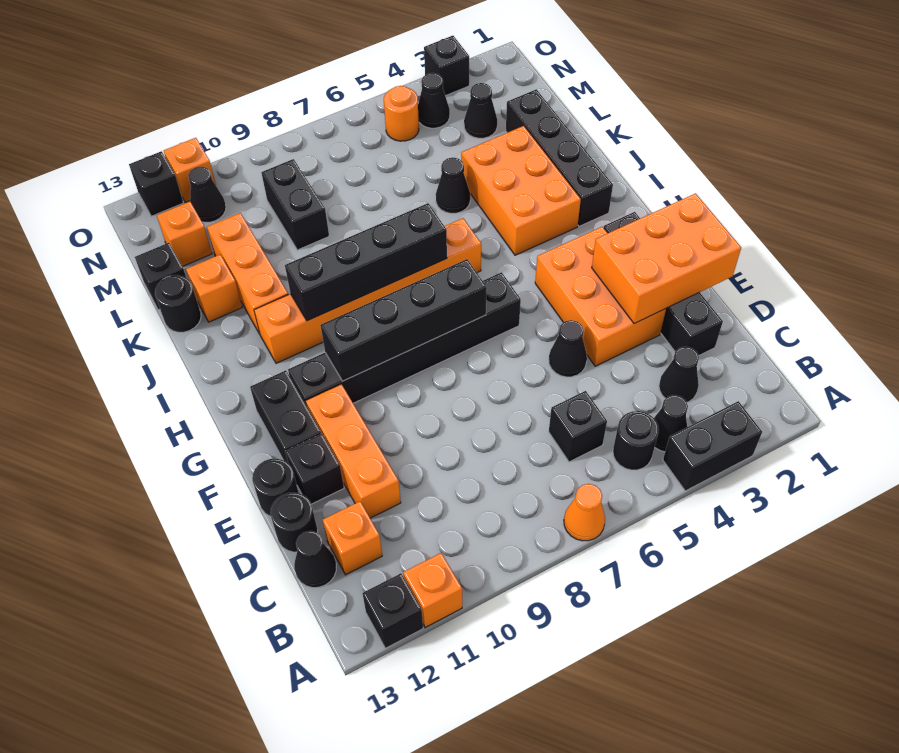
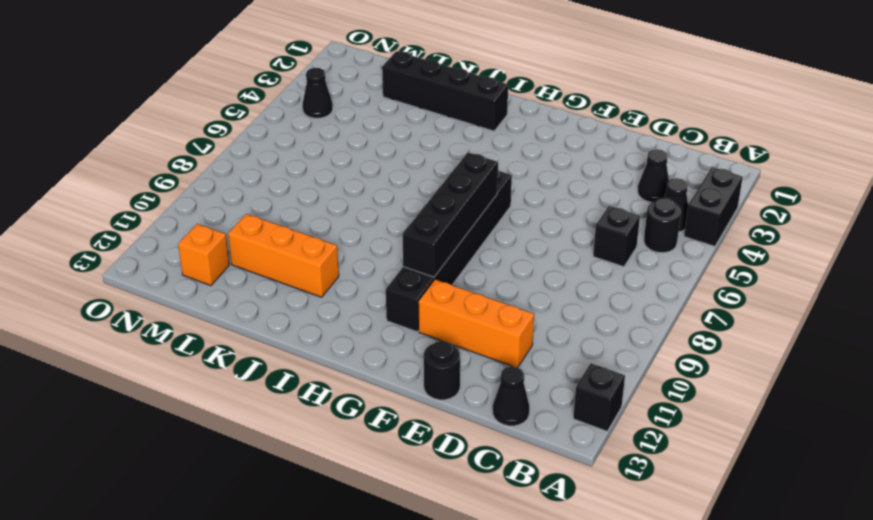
none -> orange 1x1 cone [564,484,605,541]
none -> orange 1x1 brick [403,553,462,628]
none -> orange 1x1 brick [323,501,382,575]
none -> black 1x4 brick [604,212,723,356]

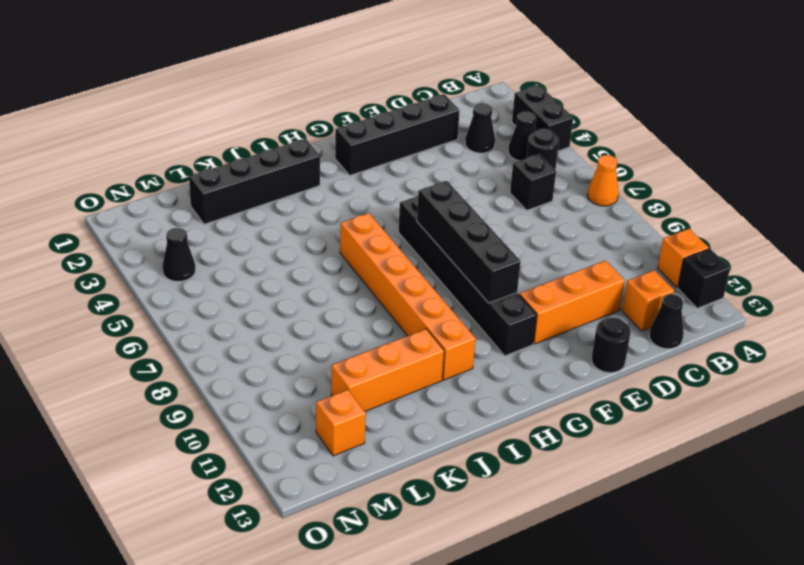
none -> black 1x1 round brick [270,493,318,552]
none -> orange 2x3 brick [535,227,666,366]
none -> black 1x1 cone [549,320,587,377]
none -> black 1x1 brick [285,434,344,504]

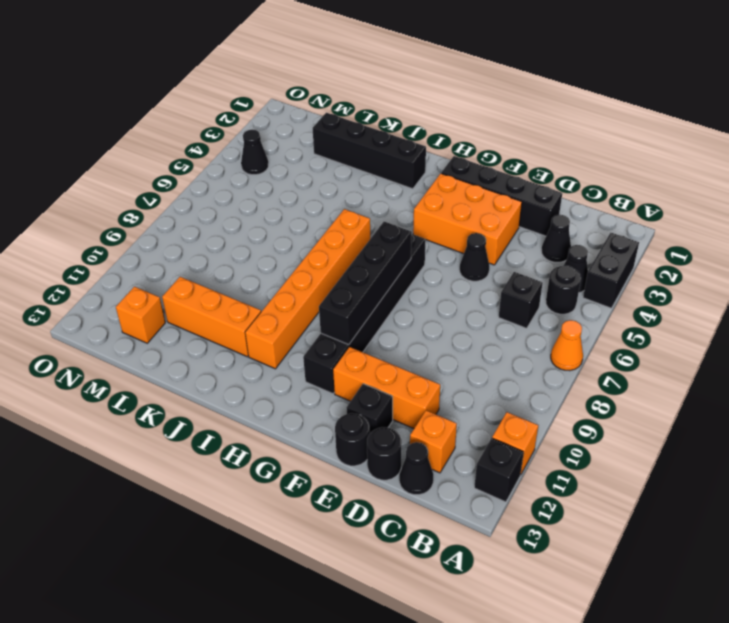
none -> black 1x2 brick [250,370,321,463]
none -> orange 2x3 brick [461,126,581,255]
none -> black 1x1 cone [436,157,470,213]
none -> orange 1x1 brick [186,255,242,322]

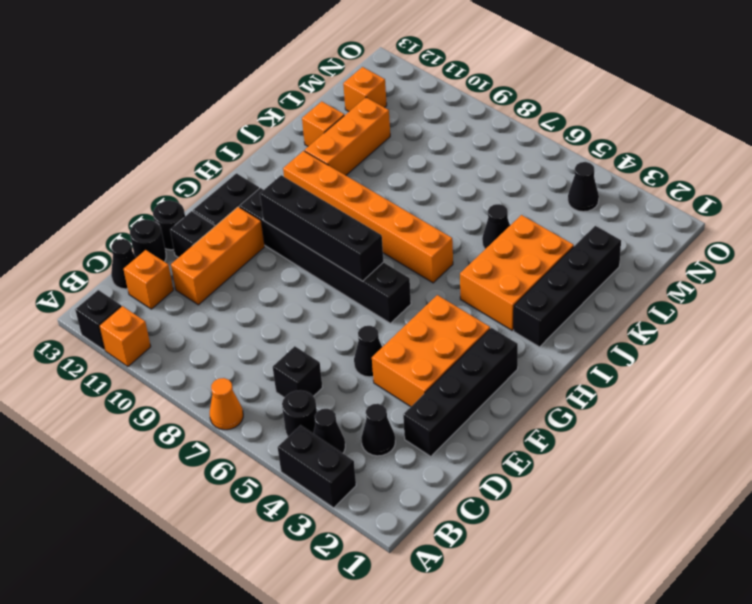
none -> black 1x1 round brick [155,275,201,332]
none -> black 1x2 brick [261,159,329,250]
none -> black 1x1 brick [135,243,186,310]
none -> black 1x1 cone [464,83,497,138]

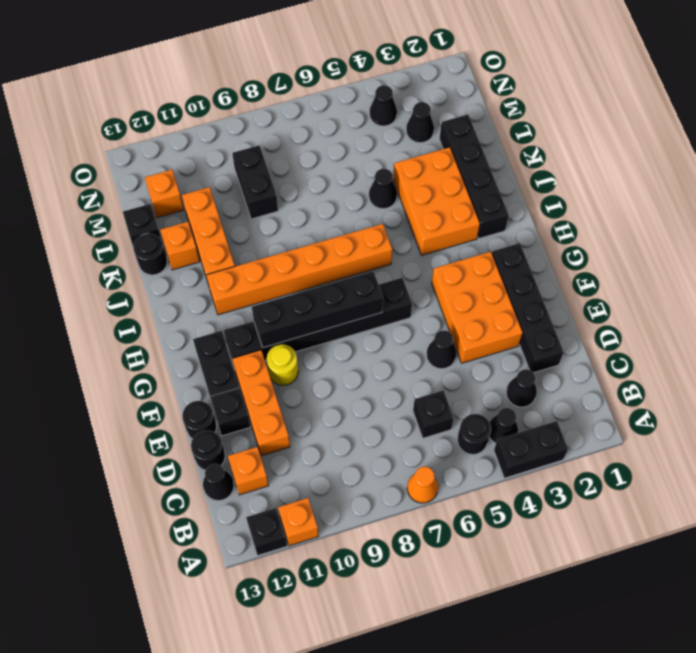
yellow 1x1 round brick [267,344,298,385] -> none
none -> orange 1x1 round brick [384,86,419,141]
none -> black 1x1 cone [188,167,226,222]
none -> black 1x1 brick [424,36,469,96]
none -> orange 1x1 brick [164,138,216,202]

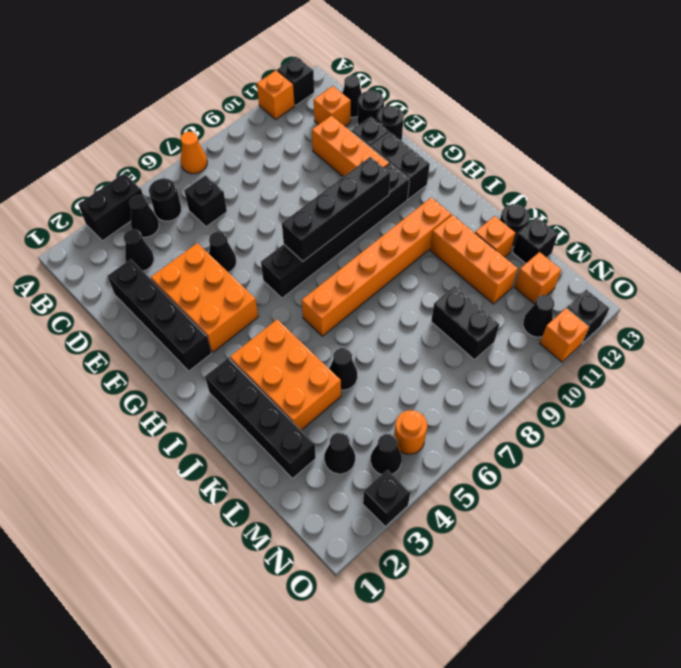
none -> orange 2x3 brick [592,193,741,324]
none -> black 1x4 brick [285,203,447,321]

